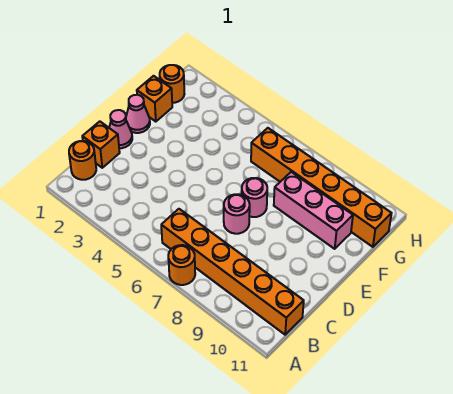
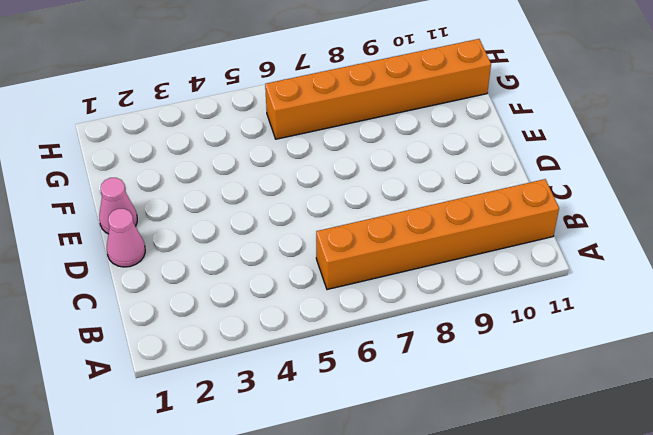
none -> orange 1x1 round brick [168,245,195,285]
none -> orange 1x1 round brick [69,141,96,180]
none -> orange 1x1 brick [82,121,120,168]

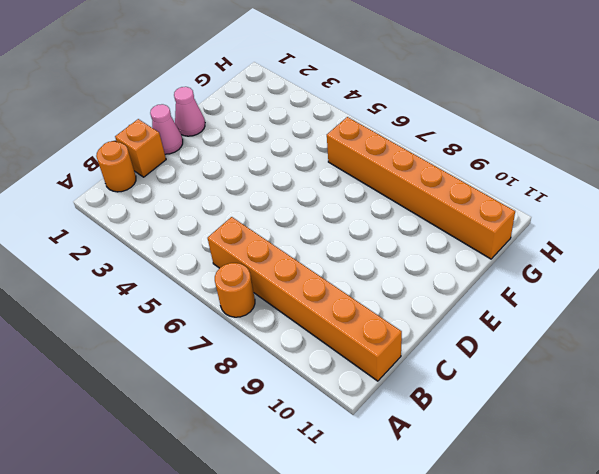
none -> pink 1x1 round brick [224,194,250,234]
none -> pink 1x1 round brick [242,178,267,217]
none -> orange 1x1 brick [137,76,172,122]

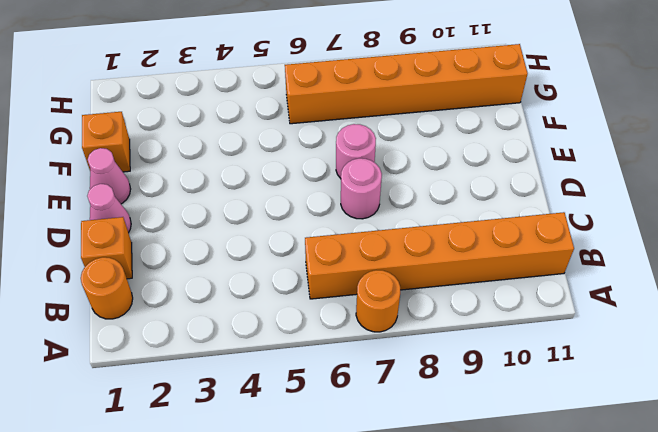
none -> pink 1x3 brick [274,172,353,249]
none -> orange 1x1 round brick [160,65,184,103]

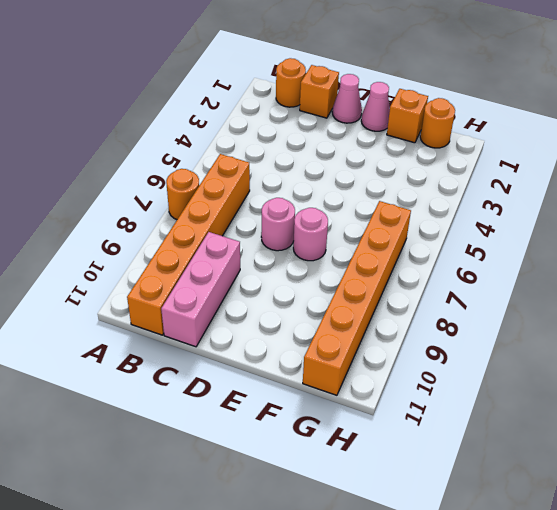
pink 1x3 brick [161,232,240,347] -> pink 1x3 brick moved to [274,172,353,249]

